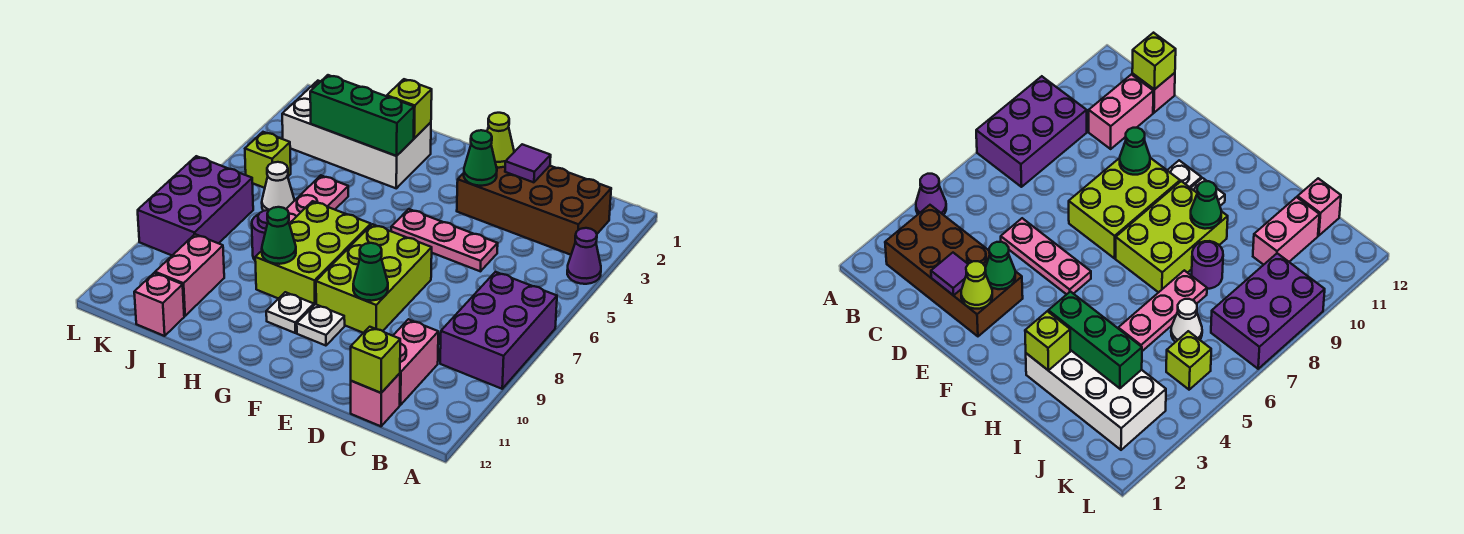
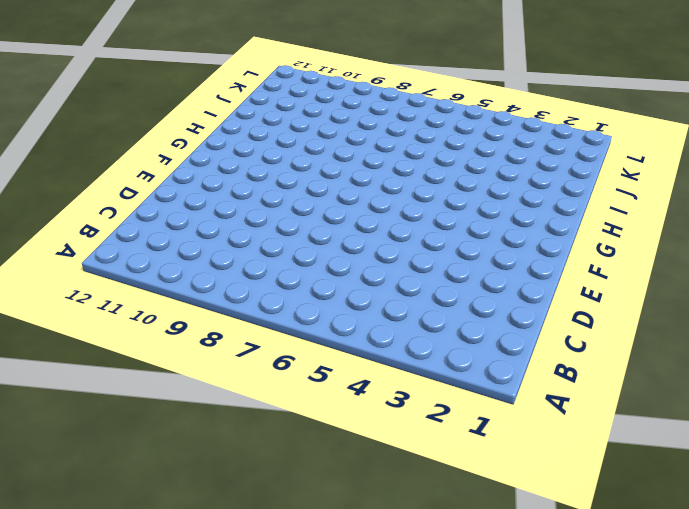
none -> purple 1x1 cone [567,228,601,284]
none -> purple 2x3 brick [440,272,557,389]
none -> brown 2x4 brick [457,166,611,255]

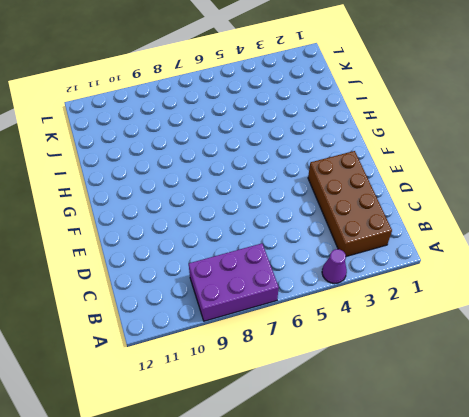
none -> pink 1x2 brick [393,319,438,405]
none -> pink 1x1 brick [351,373,400,426]
none -> pink 1x3 plate [391,209,498,271]

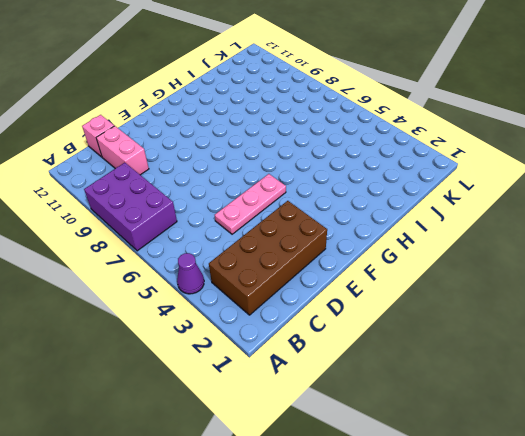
none -> lime 2x3 brick [316,224,432,333]
none -> white 1x1 plate [297,304,345,346]
none -> lime 2x3 brick [255,201,371,305]

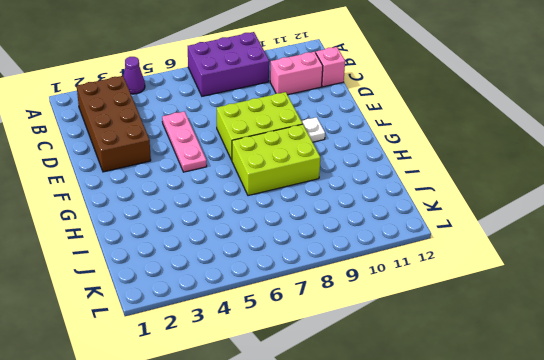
none -> white 1x1 plate [266,292,314,333]
none -> white 2x4 brick [282,81,431,188]
none -> pink 1x3 plate [286,175,348,223]

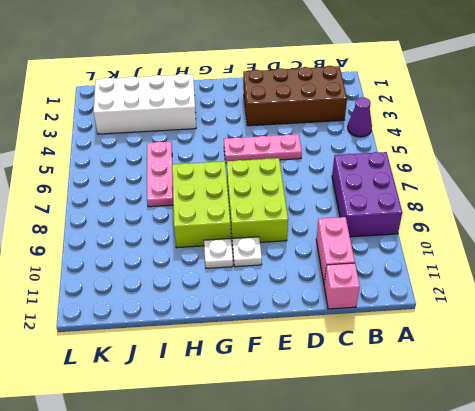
none -> purple 1x1 round brick [252,210,269,260]
none -> white 1x1 cone [262,162,295,211]
none -> pink 1x2 brick [155,234,224,316]

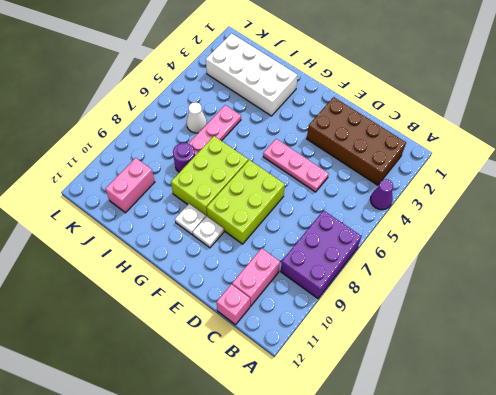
none -> pink 1x1 brick [134,273,184,336]
none -> lime 1x1 brick [245,132,291,188]
none -> purple 2x3 brick [138,156,253,255]

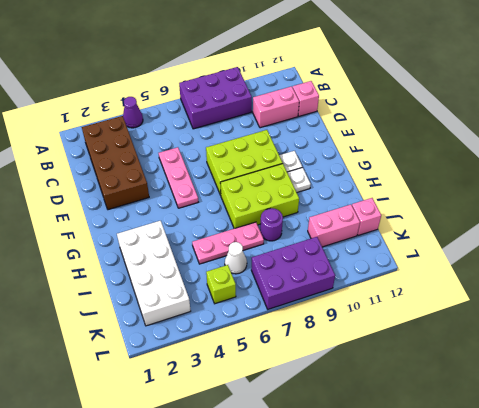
none -> lime 1x1 brick [351,327,400,393]
none -> purple 1x1 tile [505,144,551,182]
none -> lime 1x1 cone [487,113,514,168]

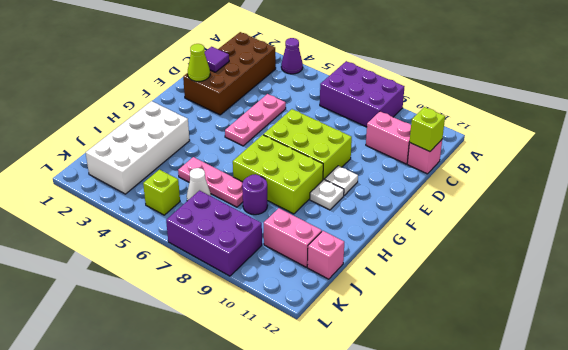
none -> green 1x1 cone [464,130,497,186]
none -> green 1x1 cone [353,243,388,301]
none -> lime 1x1 brick [387,79,432,138]

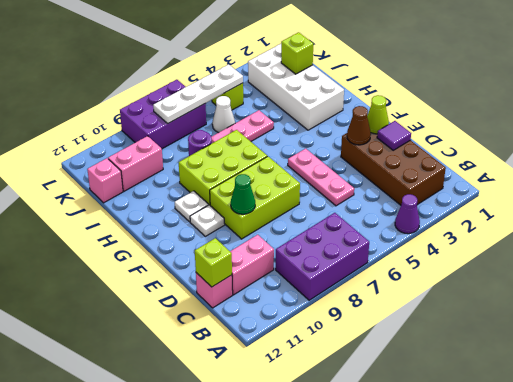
brown 1x1 cone [347,106,371,145] -> green 1x1 cone [464,130,497,186]
lime 1x1 brick [281,32,313,74] -> lime 1x1 brick moved to [387,79,432,138]
white 1x4 plate [153,64,243,123] -> none
none -> green 1x3 brick [310,75,414,156]
none -> green 1x1 cone [262,207,296,264]

